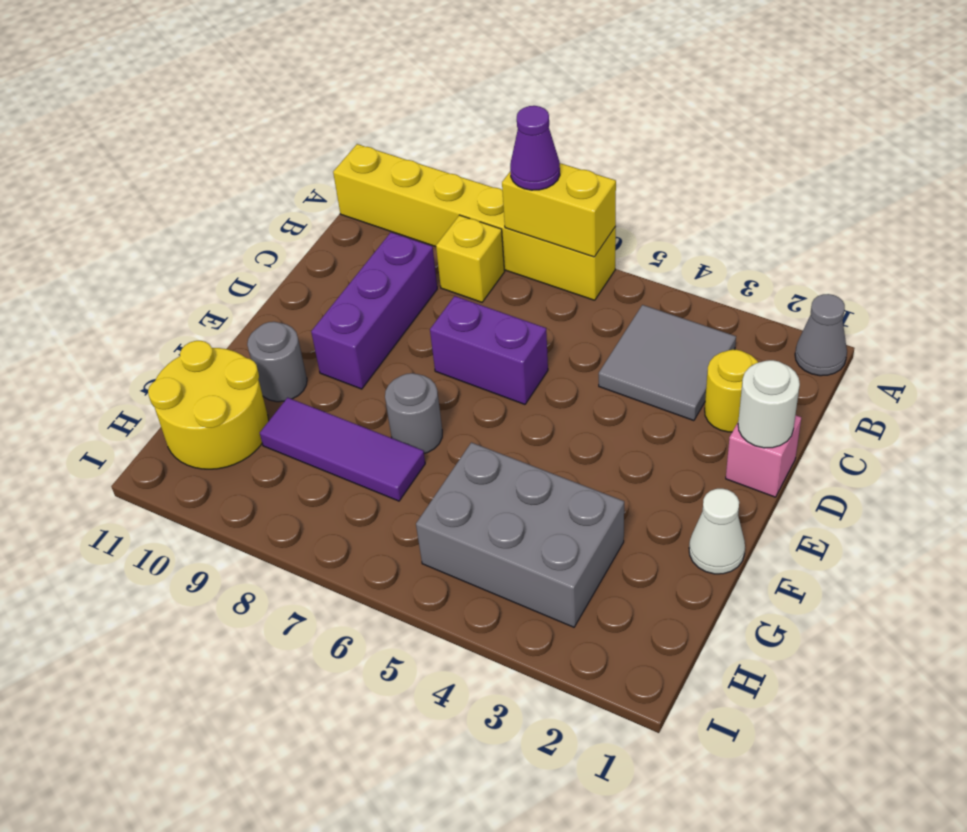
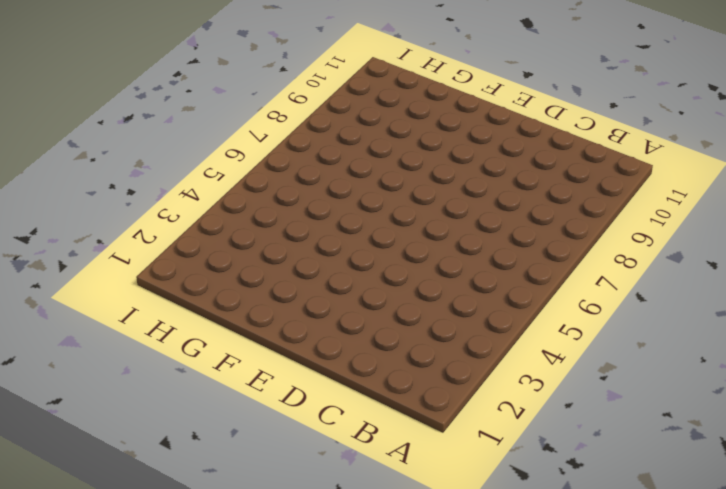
none -> grey 1x1 cone [795,294,847,376]
none -> yellow 1x6 brick [333,144,616,300]
none -> grey 2x2 tile [599,305,736,421]

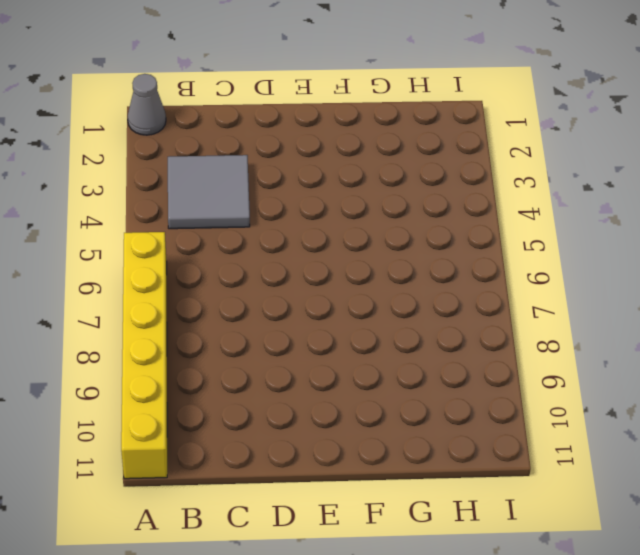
none -> yellow 1x1 brick [436,215,505,302]
none -> yellow 1x1 round brick [705,350,758,432]
none -> purple 1x3 brick [311,232,437,389]

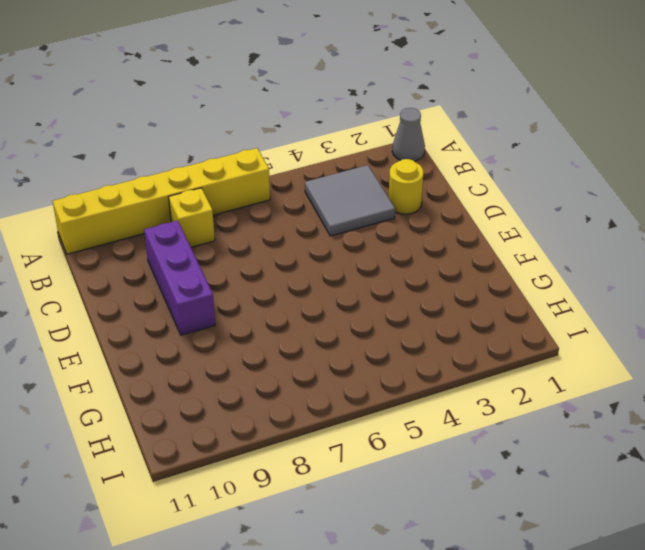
none -> pink 1x1 brick [726,415,801,497]
none -> purple 1x2 brick [430,296,548,404]
none -> white 1x1 cone [689,489,745,574]

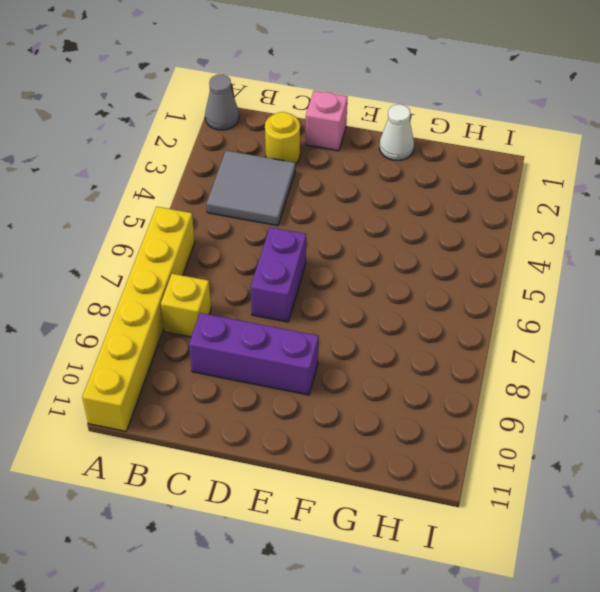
none -> grey 1x1 round brick [385,373,442,454]
none -> grey 1x1 round brick [247,322,307,402]
none -> grey 2x3 brick [416,442,624,627]

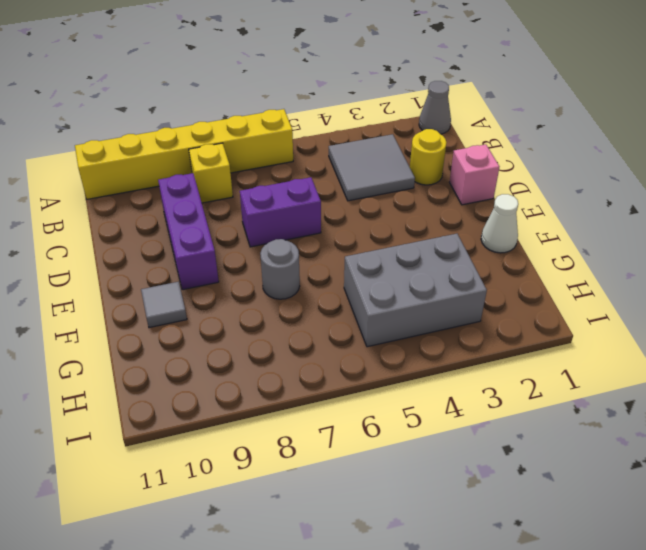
grey 1x1 tile [141,282,187,328] -> grey 1x1 round brick [247,322,307,402]
none -> purple 1x3 tile [260,398,425,501]
none -> yellow 2x2 round brick [148,341,269,469]
none -> yellow 1x2 brick [502,163,616,257]

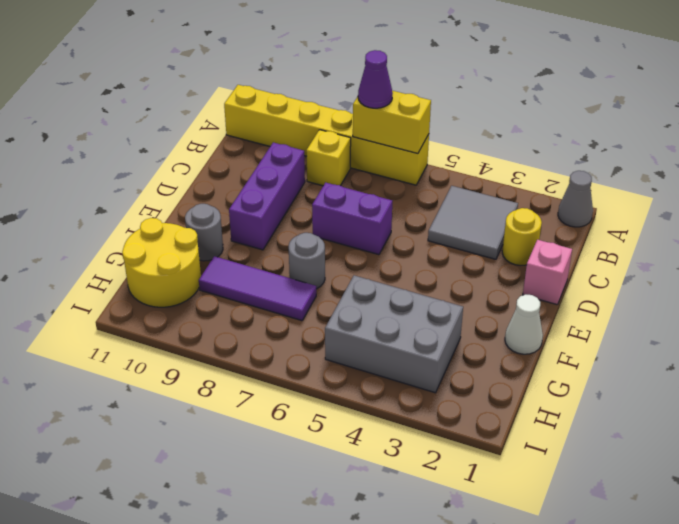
none -> white 1x1 round brick [738,360,800,448]

